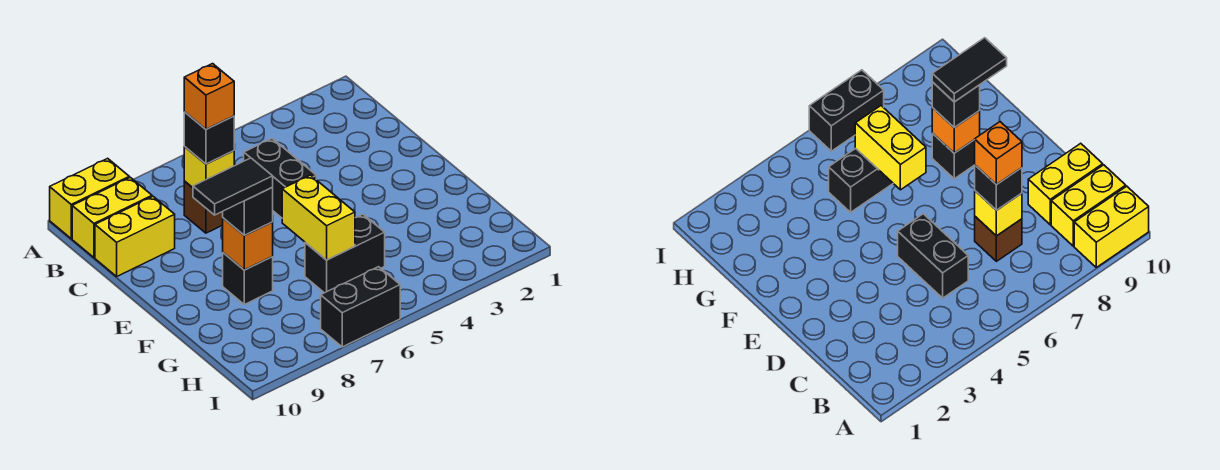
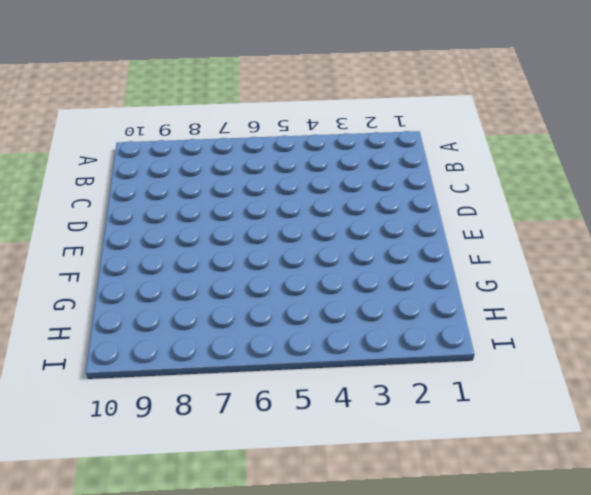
none -> yellow 1x2 brick [50,158,129,239]
none -> yellow 1x2 brick [72,177,152,258]
none -> black 1x2 brick [244,139,316,218]

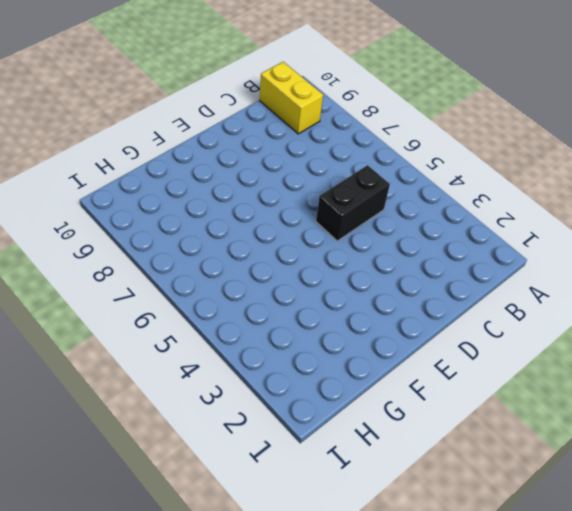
none -> yellow 1x2 brick [50,158,129,239]
none -> brown 1x1 brick [184,181,223,233]
none -> yellow 1x2 brick [95,197,175,276]

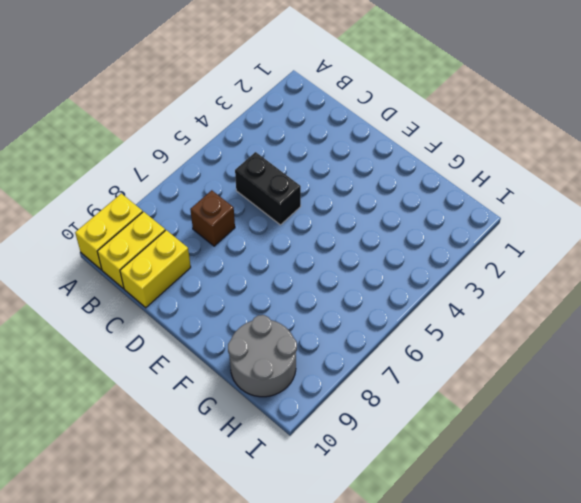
grey 2x2 round brick [228,315,297,397] -> none
none -> black 1x1 brick [223,253,273,304]
none -> black 1x2 brick [305,214,385,293]
none -> black 1x2 brick [321,267,400,347]

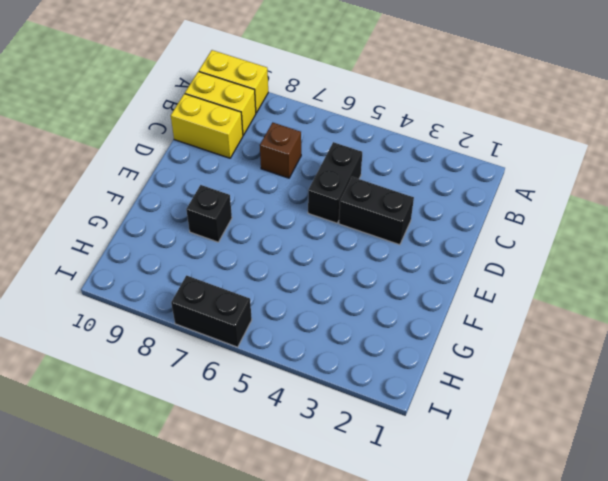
black 1x2 brick [339,177,414,245] -> black 1x2 brick moved to [305,214,385,293]
none -> yellow 1x1 brick [184,147,234,188]
none -> yellow 1x2 brick [282,175,355,260]
none -> orange 1x1 brick [223,218,273,270]

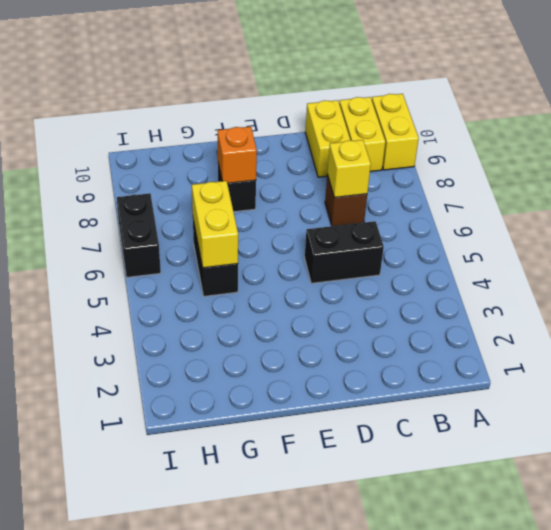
yellow 1x2 brick [192,181,238,268] -> yellow 1x2 brick turned to [282,175,355,260]
none -> black 1x1 brick [184,112,234,164]
none -> black 1x1 brick [223,188,273,235]
none -> orange 1x1 brick [184,64,234,129]

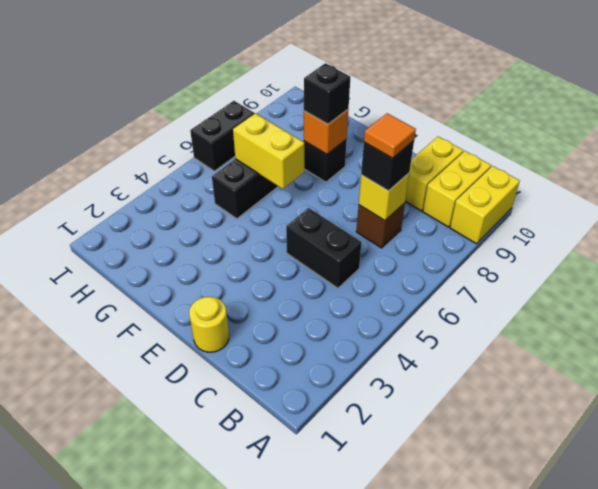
orange 1x1 tile [364,113,416,158] -> orange 1x1 brick [184,64,234,129]
yellow 1x1 round brick [189,297,229,352] -> none
none -> black 1x2 tile [193,158,273,215]

